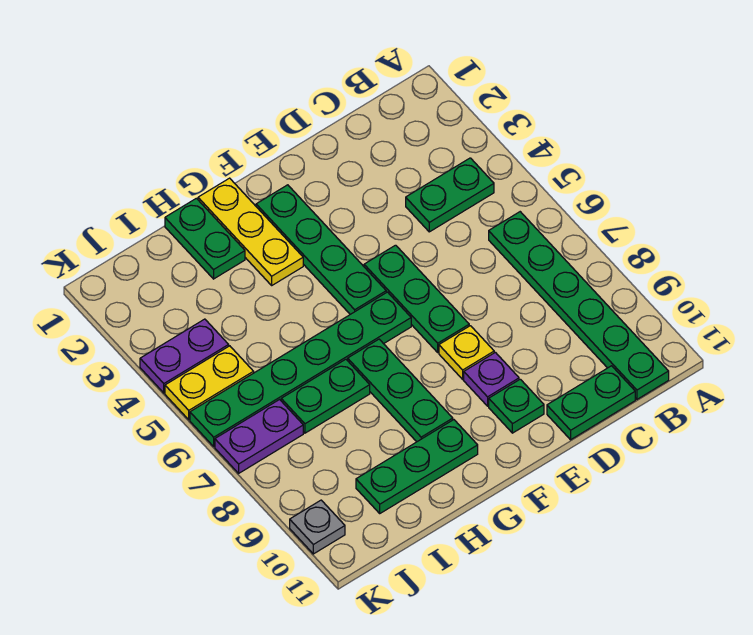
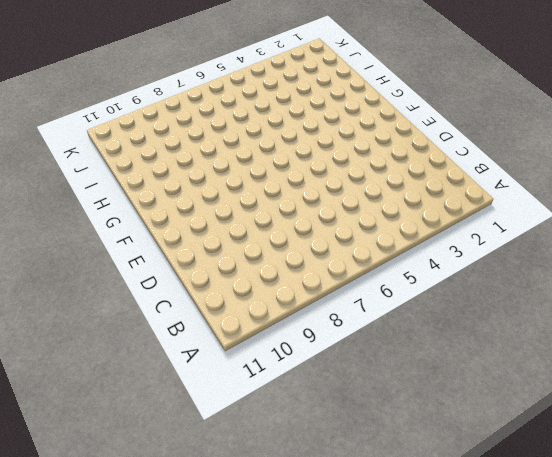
none -> green 1x2 plate [406,158,494,232]
none -> green 1x6 plate [489,212,669,399]
none -> green 1x2 plate [547,366,635,440]

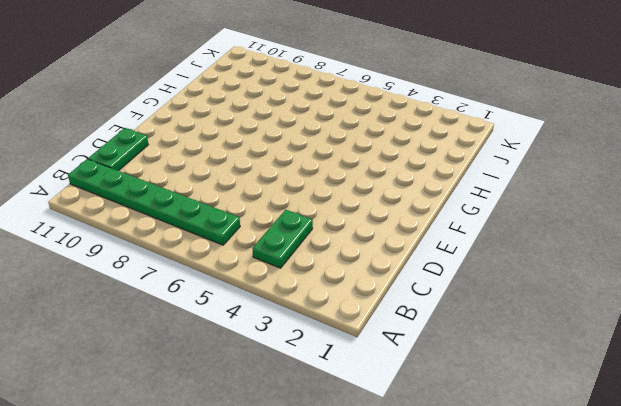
none -> green 1x3 plate [364,245,469,352]
none -> yellow 1x1 plate [439,326,494,379]
none -> purple 1x1 plate [464,352,519,406]

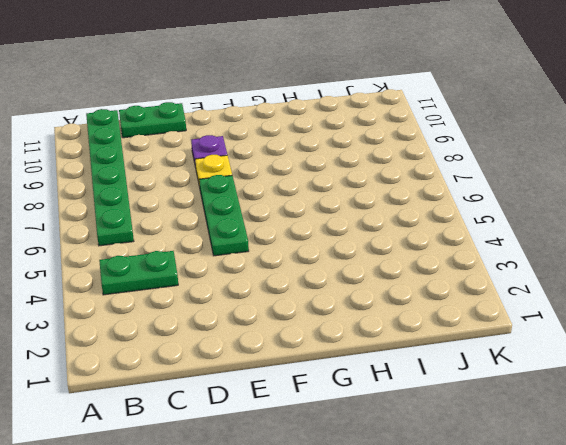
none -> green 1x1 plate [489,379,544,433]
none -> green 1x4 plate [256,185,386,314]
none -> green 1x6 plate [190,292,411,446]

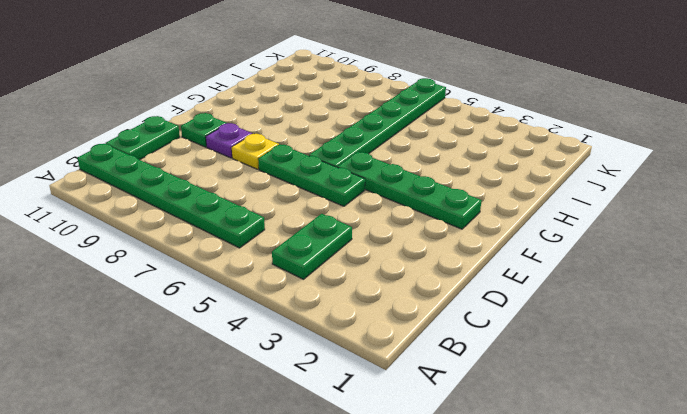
none -> yellow 1x3 plate [198,178,303,285]
none -> green 1x3 plate [348,339,453,442]
none -> green 1x3 plate [356,420,478,513]

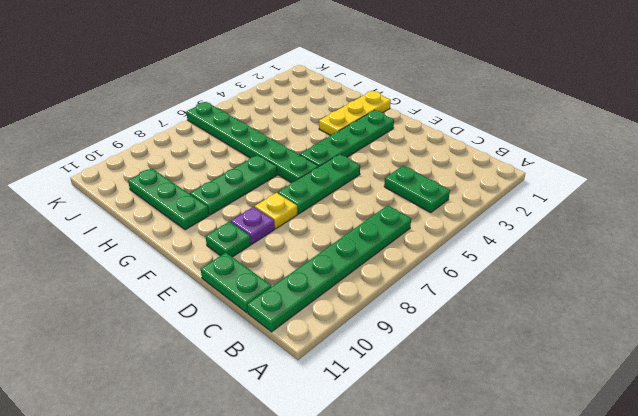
none -> green 1x2 plate [165,198,245,279]
none -> green 1x2 plate [281,359,370,433]
none -> purple 1x2 plate [140,319,229,393]

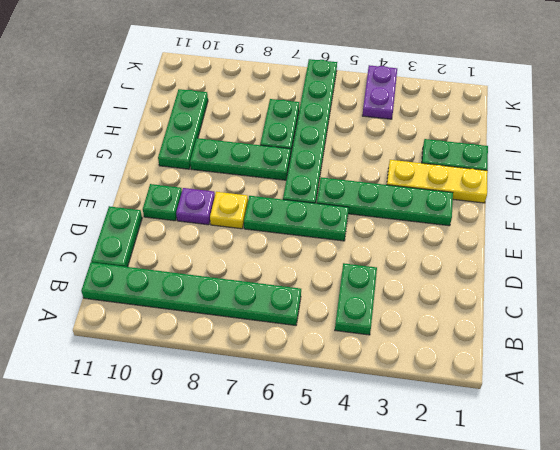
none -> yellow 1x2 plate [165,346,254,420]
none -> purple 1x2 plate [215,400,303,473]
none -> grey 1x1 plate [290,500,345,554]

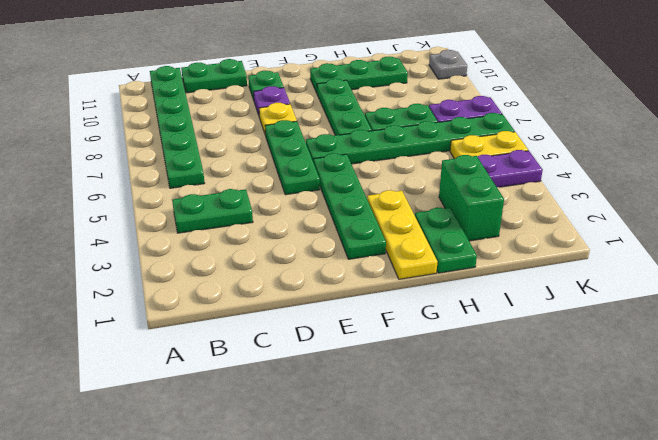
green 1x2 brick [439,155,504,241] -> none

